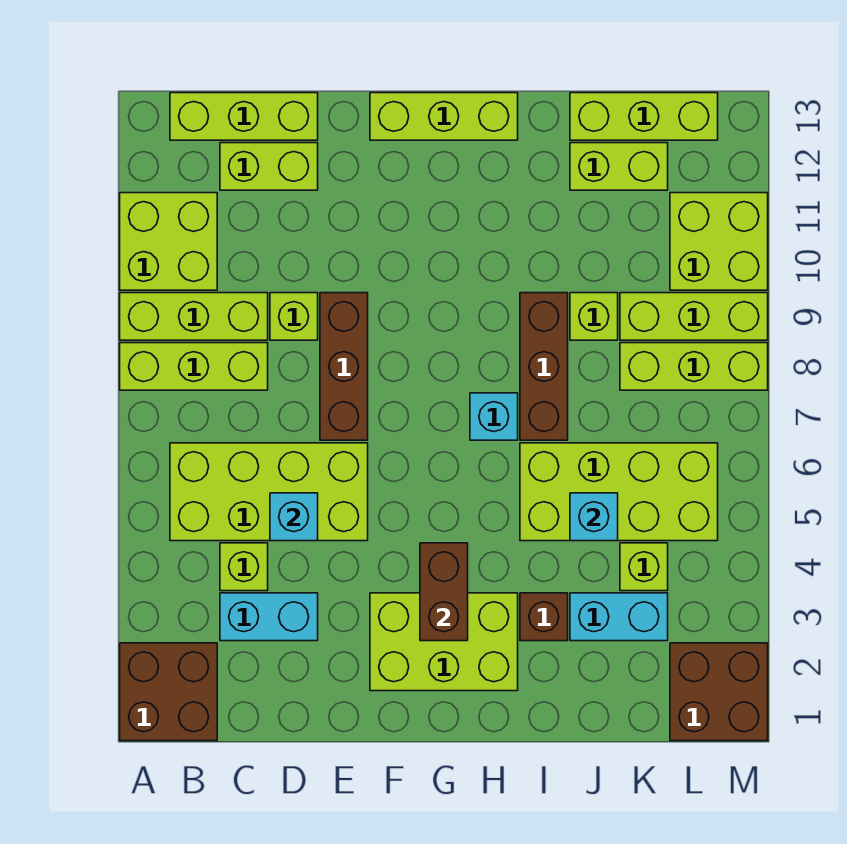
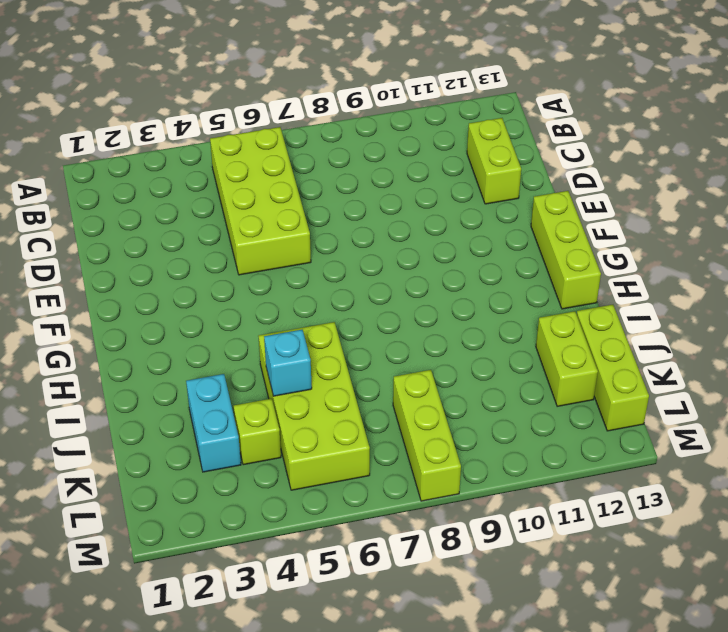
none -> brown 2x2 brick [120,643,217,741]
none -> lime 1x3 brick [120,343,268,390]
none -> lime 1x3 brick [120,293,268,340]

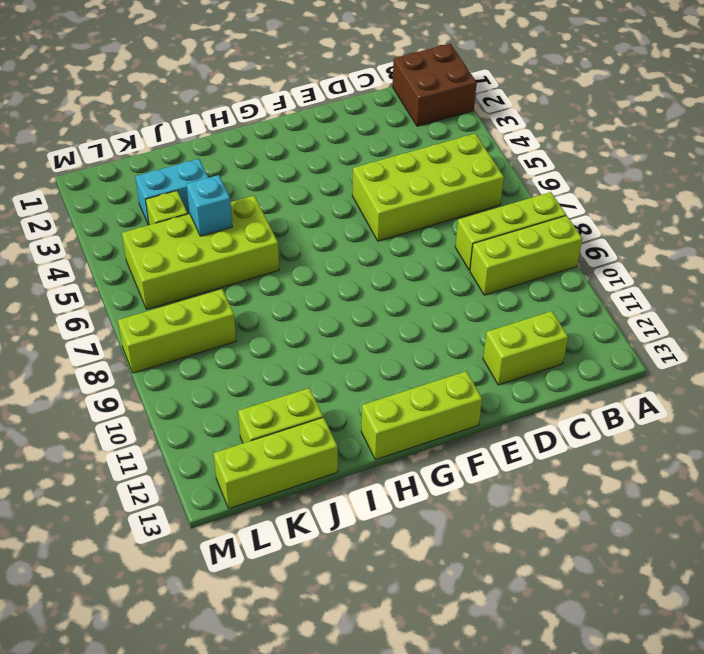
none -> lime 2x2 brick [120,193,217,290]
none -> lime 1x3 brick [170,93,318,140]
none -> cyan 1x2 brick [220,593,318,641]

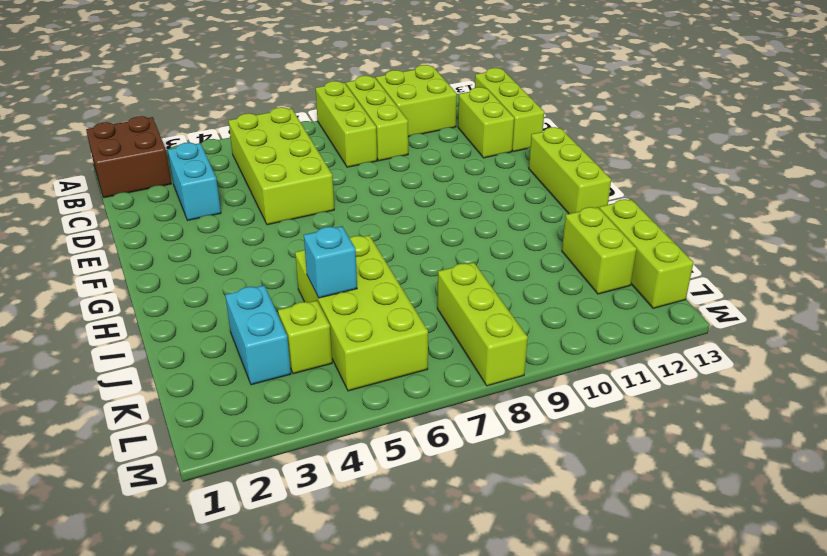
none -> lime 1x1 brick [220,543,268,591]
none -> lime 1x1 brick [270,293,318,340]
none -> brown 1x3 brick [320,293,368,440]

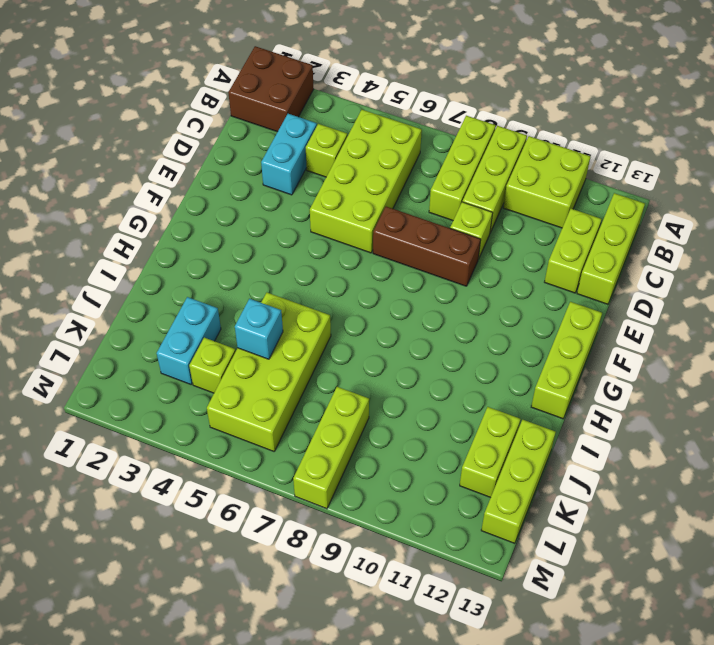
none -> lime 2x3 brick [370,593,518,691]
none -> cyan 1x1 brick [470,393,518,440]
none -> brown 1x1 brick [520,593,568,641]

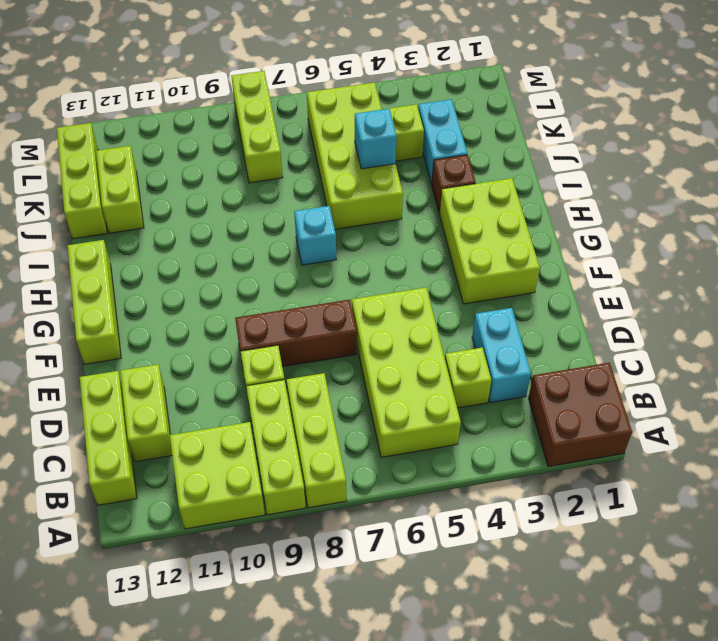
none -> brown 1x3 brick [520,293,568,440]
none -> lime 1x1 brick [570,293,618,340]
none -> lime 1x3 brick [620,293,768,340]

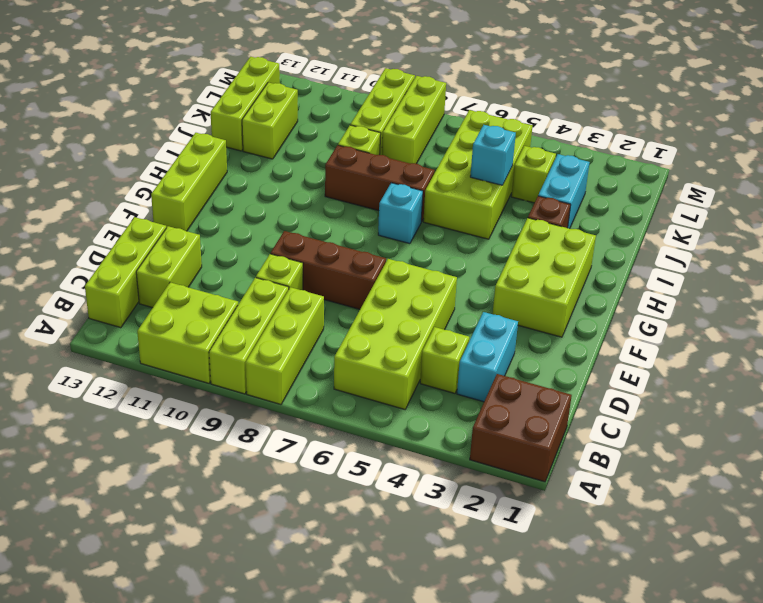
none -> brown 2x2 brick [670,643,768,741]
none -> lime 2x2 brick [670,193,768,290]
none -> cyan 1x1 brick [270,493,318,541]

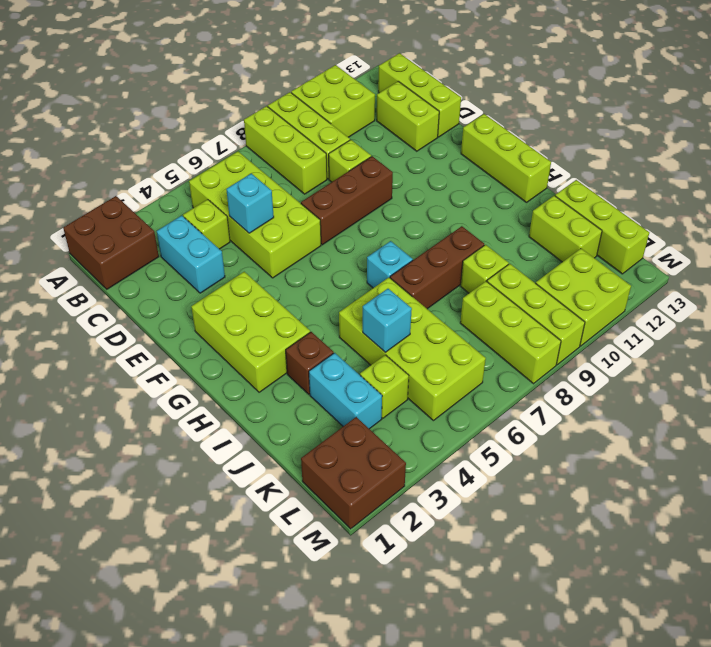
none -> brown 1x2 brick [420,543,468,641]

